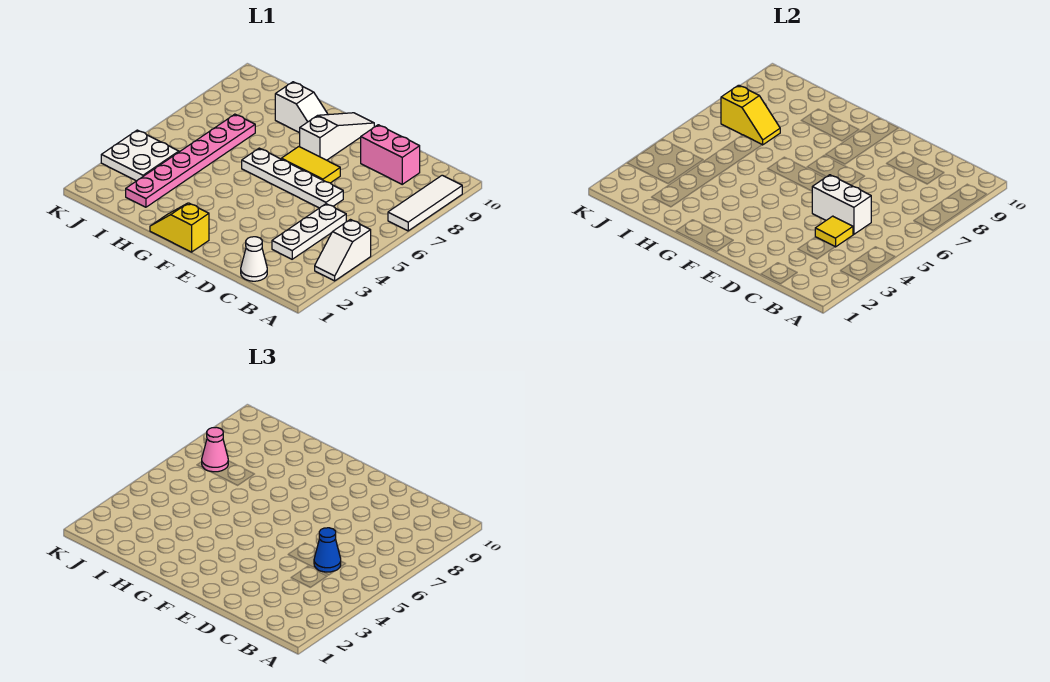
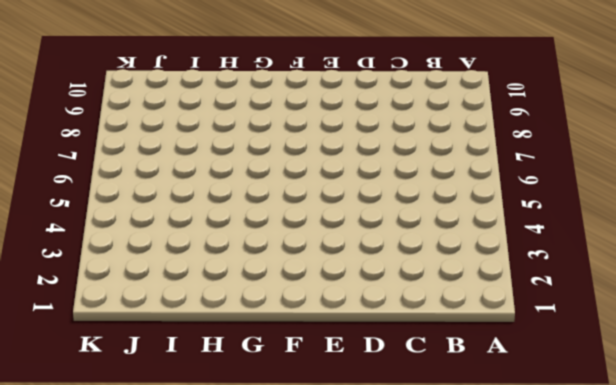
none -> white 1x2 slope [315,220,371,281]
none -> white 1x3 tile [388,175,462,231]
none -> white 1x1 cone [241,237,267,281]

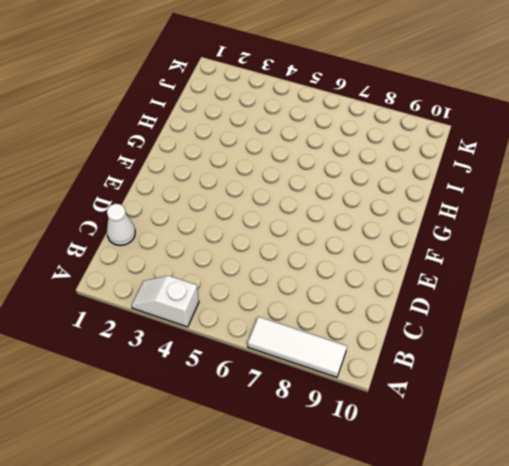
none -> white 1x3 plate [272,204,346,259]
none -> pink 1x2 brick [361,125,420,184]
none -> white 1x4 plate [242,148,343,208]

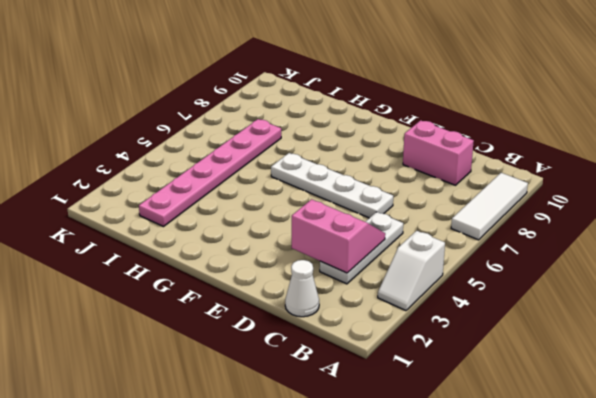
pink 2x2 slope [292,199,385,273] -> yellow 1x1 tile [815,216,853,247]
none -> yellow 1x2 tile [281,147,340,183]
none -> yellow 1x2 slope [150,203,209,252]
none -> white 1x3 slope [300,113,374,160]

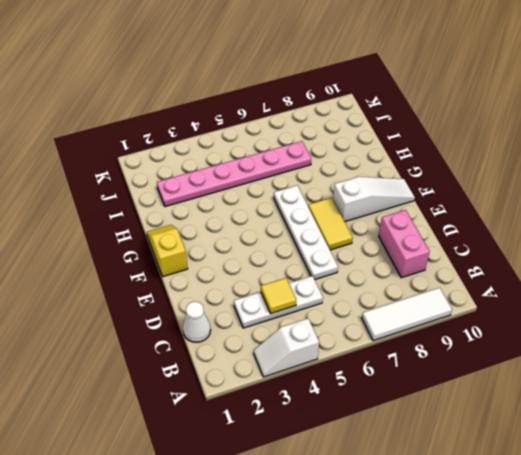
none -> white 1x2 slope [275,82,328,133]
none -> white 2x2 plate [101,130,179,181]
none -> white 1x2 brick [812,175,871,234]

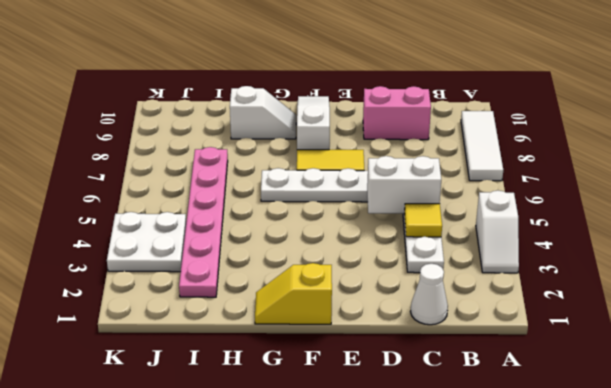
none -> yellow 1x2 slope [721,85,780,145]
none -> blue 1x1 cone [314,528,341,572]
none -> pink 1x1 cone [202,427,228,472]

